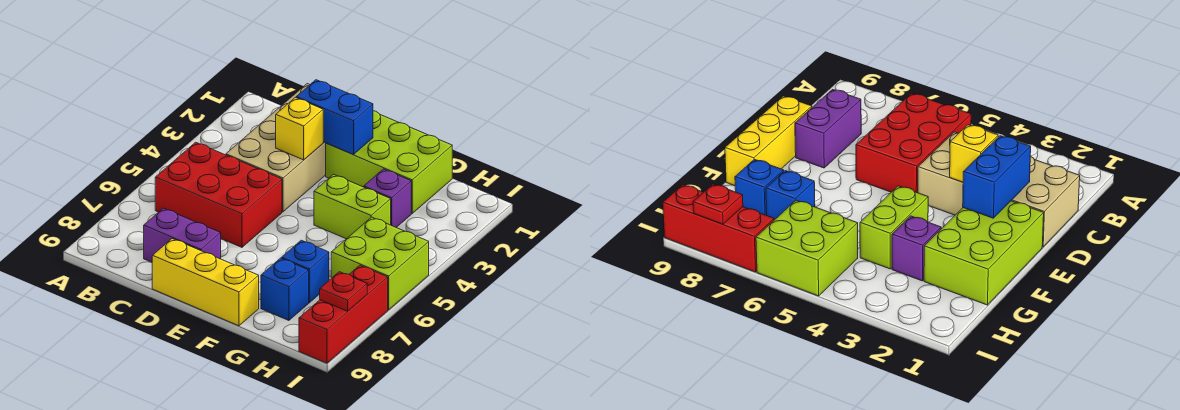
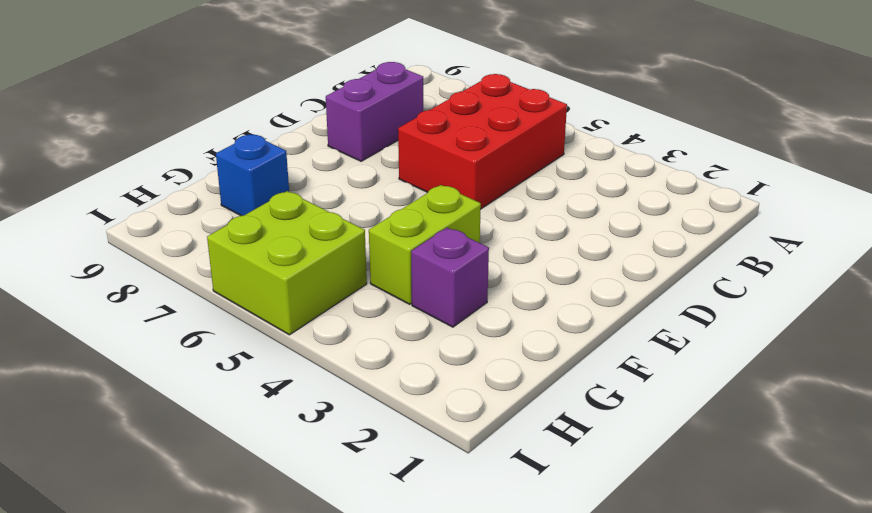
none -> tan 2x4 brick [226,84,326,212]
none -> yellow 1x3 brick [152,239,259,326]
none -> lime 2x3 brick [326,111,452,213]

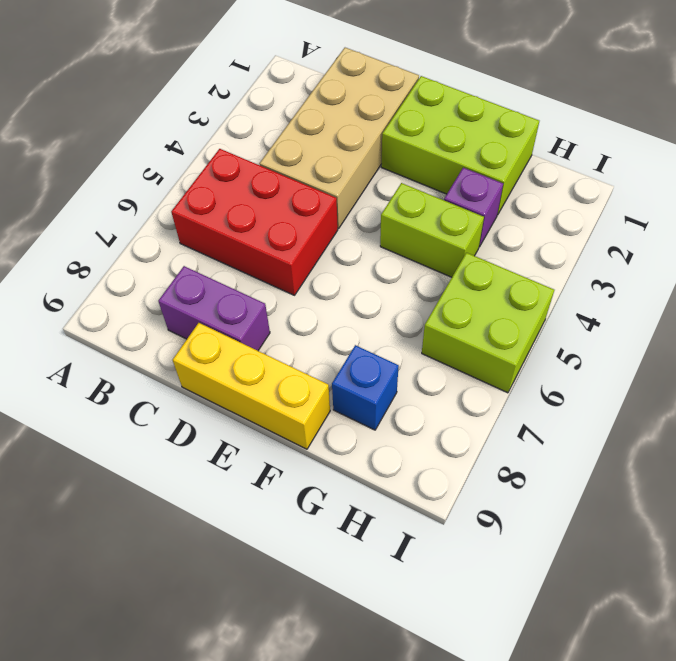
none -> blue 1x1 brick [282,240,329,303]
none -> red 1x3 brick [299,265,388,363]
none -> blue 1x2 brick [296,80,373,155]

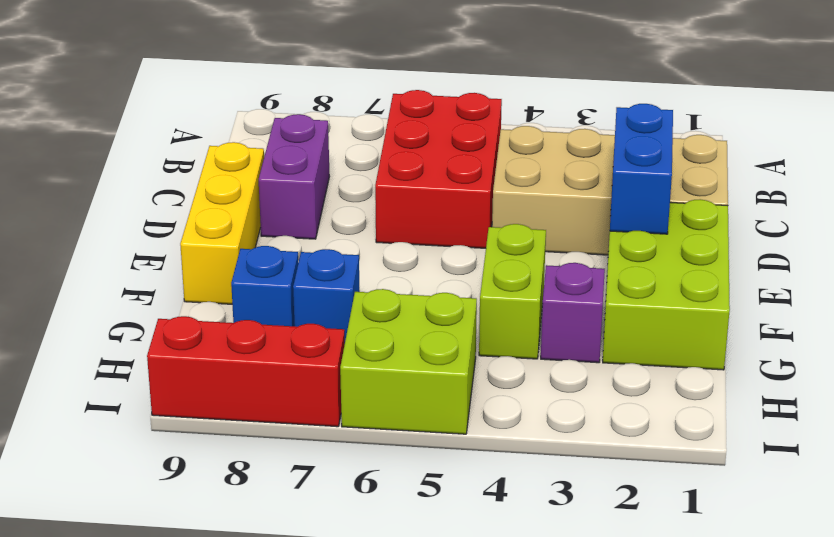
none -> yellow 1x1 brick [276,98,323,160]
none -> red 1x1 plate [320,272,367,311]

